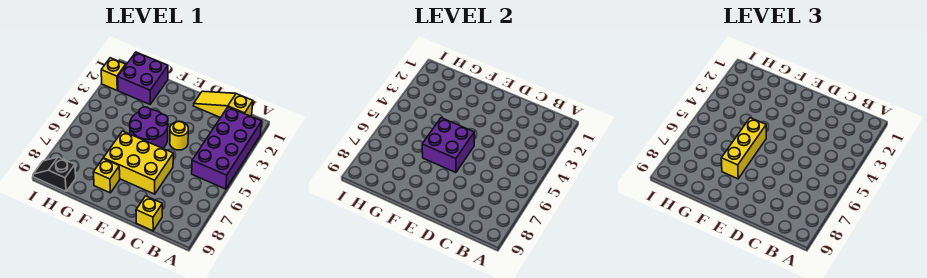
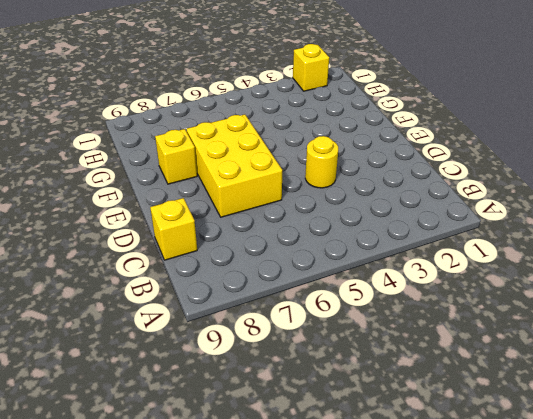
none -> purple 2x4 brick [192,107,262,189]
none -> yellow 1x3 slope [194,91,253,118]
none -> purple 2x2 round brick [130,107,168,148]

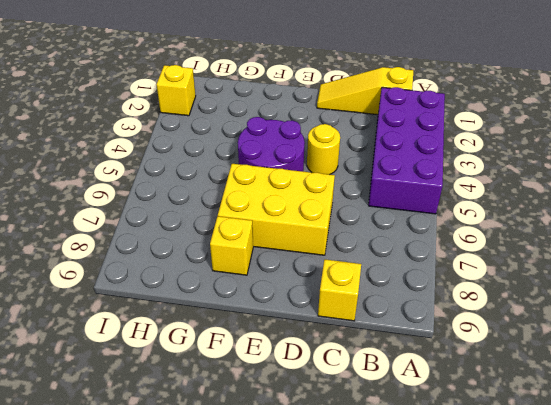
none -> purple 2x2 brick [118,52,168,104]
none -> black 1x2 slope [33,157,76,191]
none -> purple 2x2 brick [422,118,474,173]

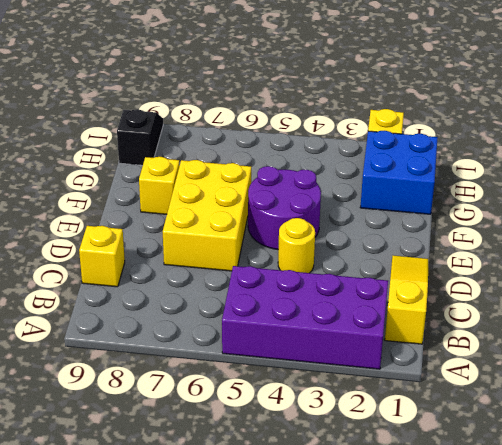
blue 2x2 brick [360,131,438,214] -> purple 2x2 brick [118,52,168,104]
none -> purple 2x2 brick [422,118,474,173]
none -> yellow 1x3 brick [721,118,766,179]

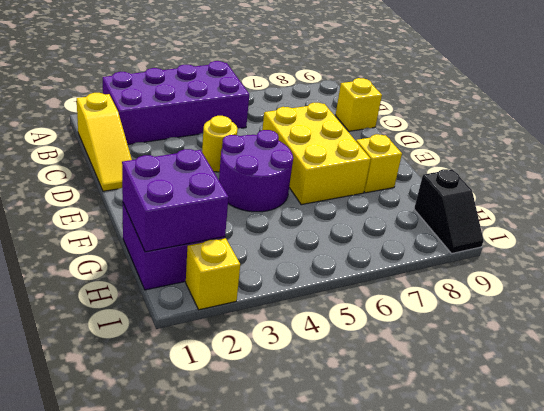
purple 2x2 brick [122,149,228,252] -> purple 2x2 brick moved to [422,118,474,173]
none -> yellow 1x3 brick [721,118,766,179]

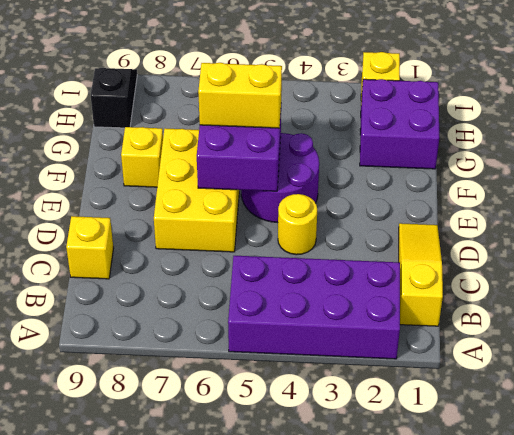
yellow 1x2 brick [198,63,282,128] -> yellow 1x3 brick [721,118,766,179]

